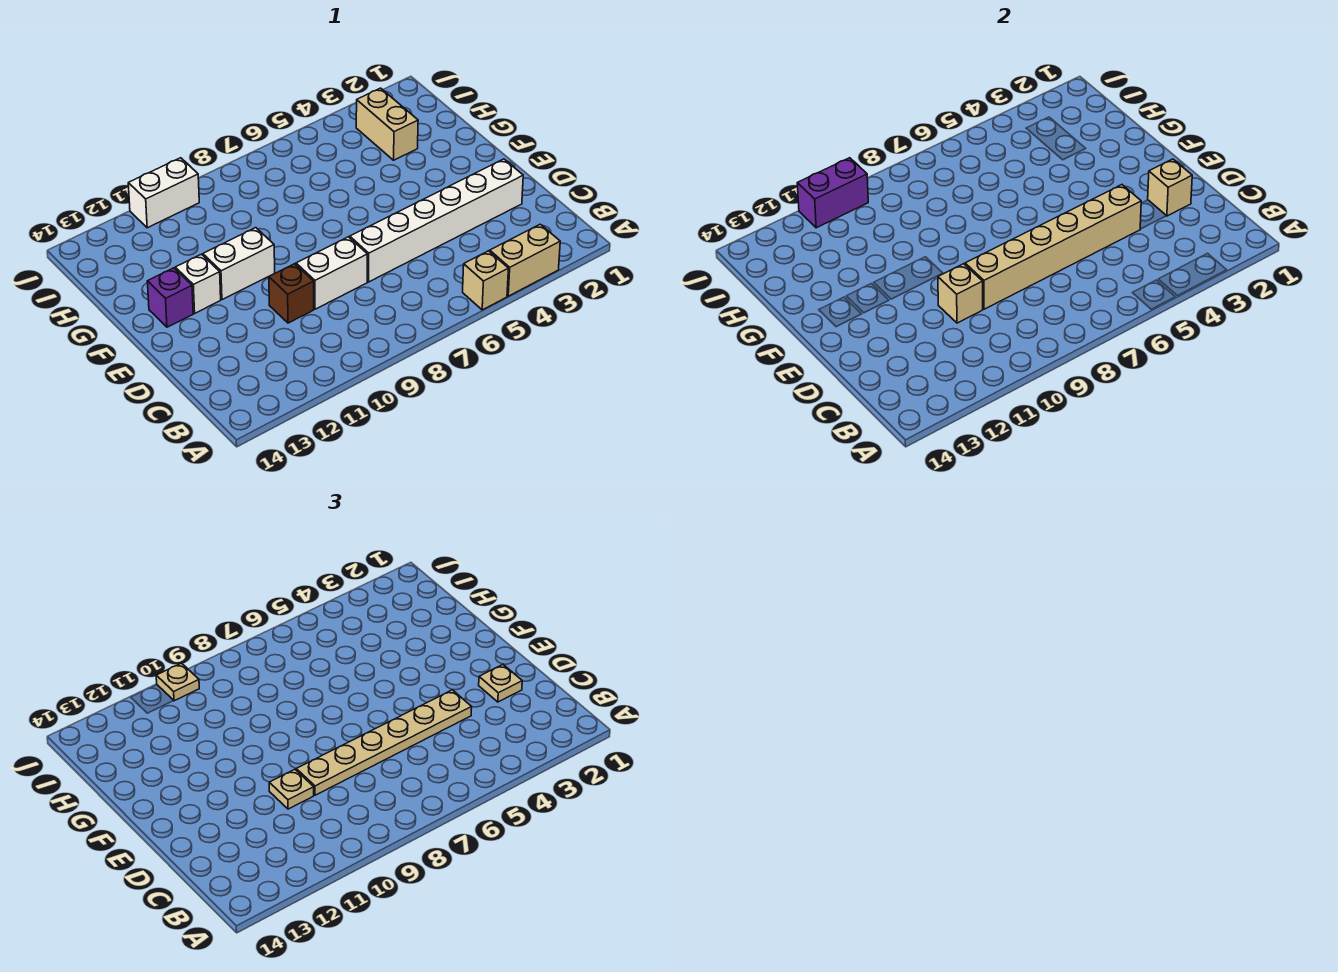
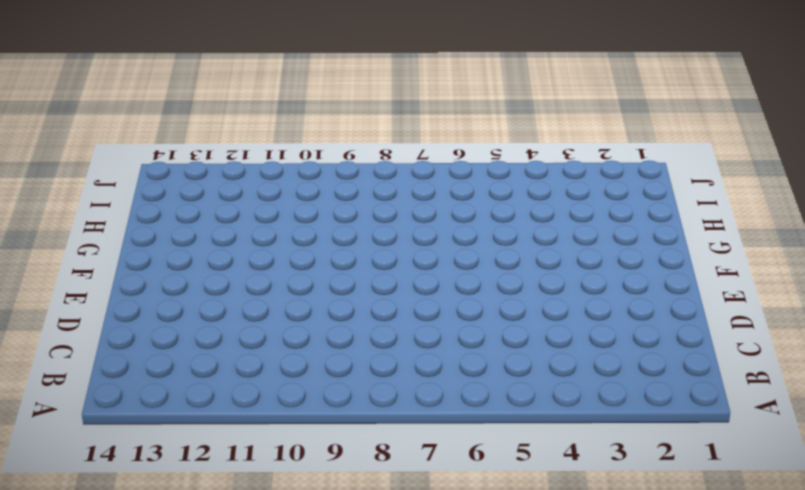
none -> tan 1x2 brick [490,224,560,296]
none -> tan 1x1 brick [463,251,508,310]
none -> white 1x6 brick [350,159,523,282]

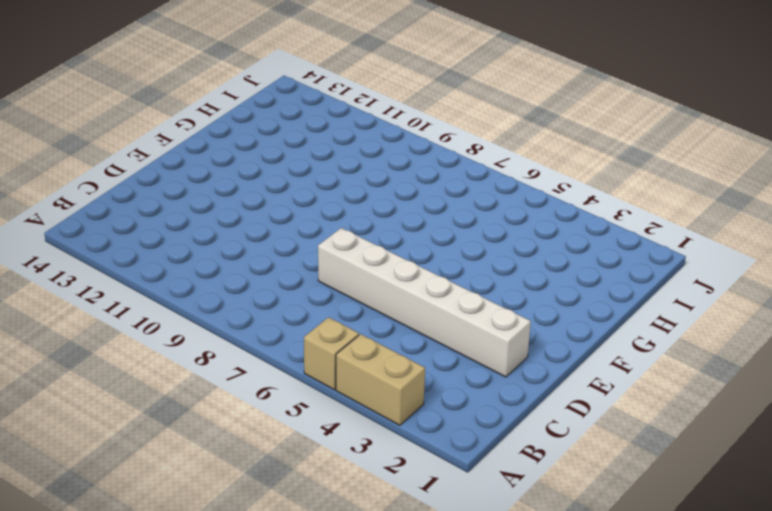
none -> white 1x2 brick [296,237,368,309]
none -> brown 1x1 brick [269,264,314,323]
none -> white 1x2 brick [203,228,275,300]

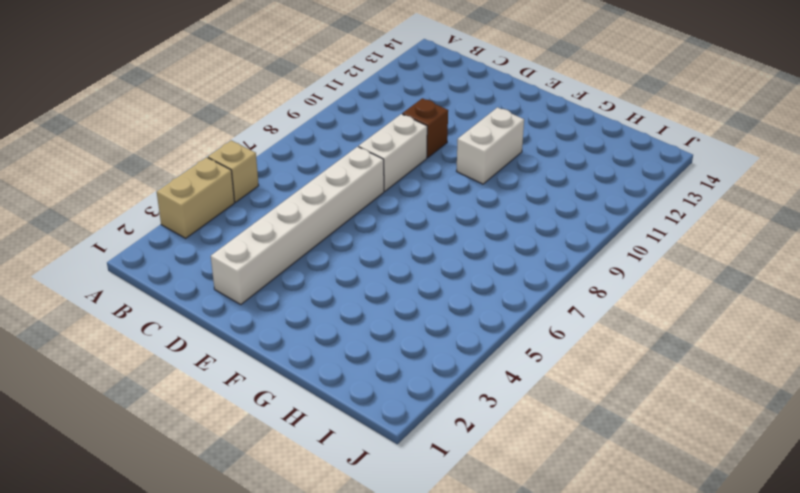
none -> white 1x1 brick [175,254,221,313]
none -> purple 1x1 brick [147,268,193,327]
none -> tan 1x2 brick [356,88,418,160]

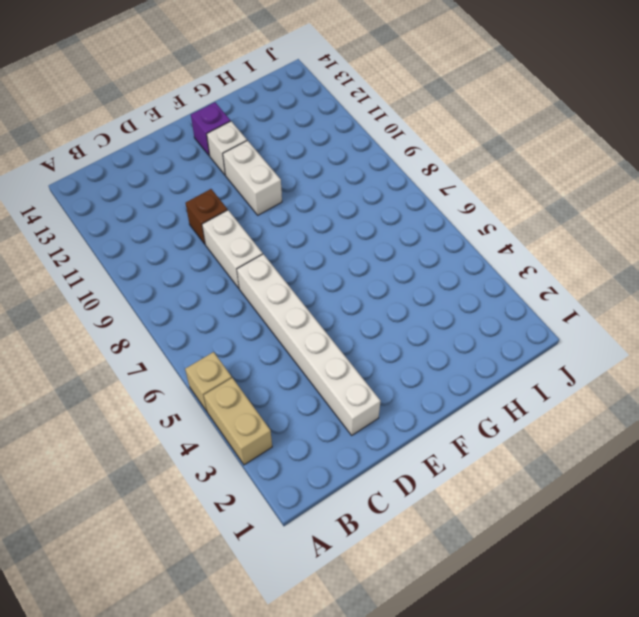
none -> tan 1x2 brick [356,88,418,160]
none -> white 1x2 brick [128,158,199,228]
none -> tan 1x1 brick [1148,159,1192,216]

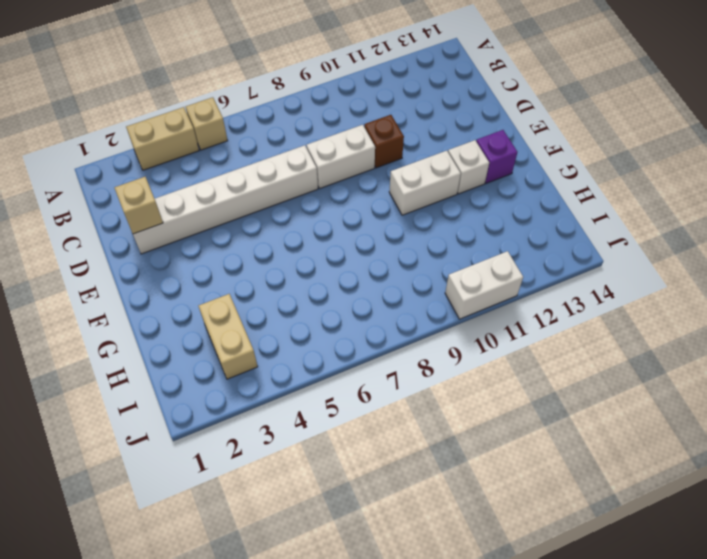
none -> tan 1x6 brick [965,185,1141,309]
none -> tan 1x1 brick [938,264,983,323]
none -> purple 1x2 brick [797,158,868,228]

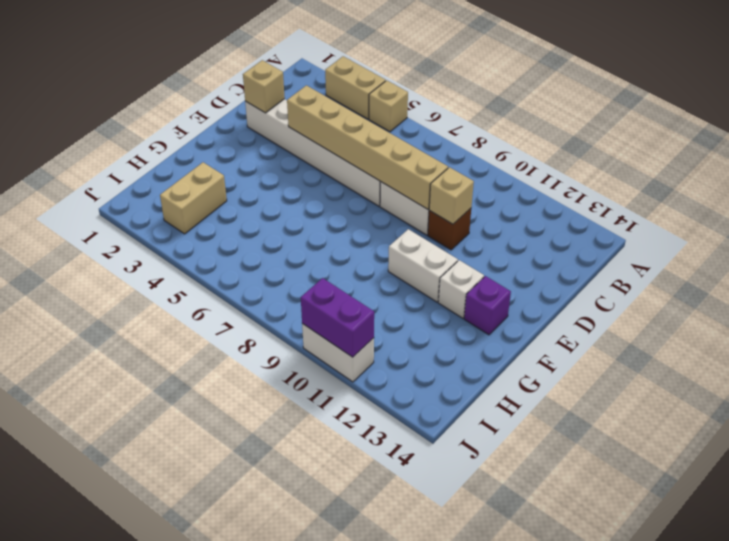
none -> tan 1x1 plate [479,665,522,702]
none -> tan 1x6 plate [296,690,472,795]
none -> tan 1x1 plate [269,769,314,809]

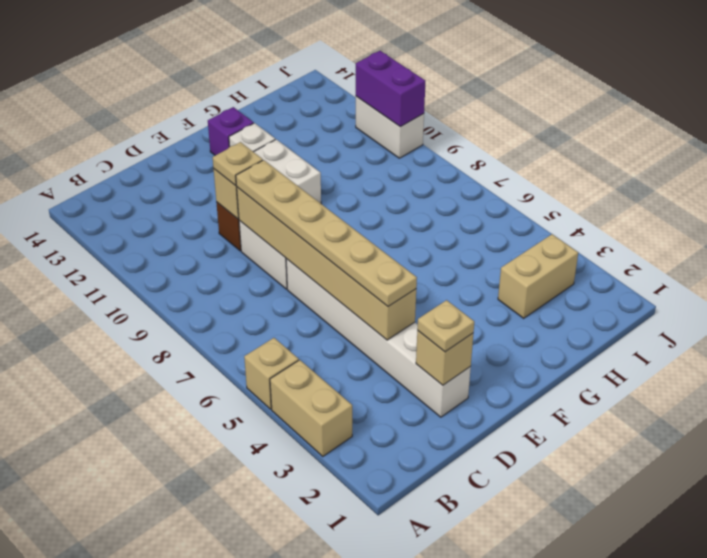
none -> tan 1x1 plate [156,663,199,701]

